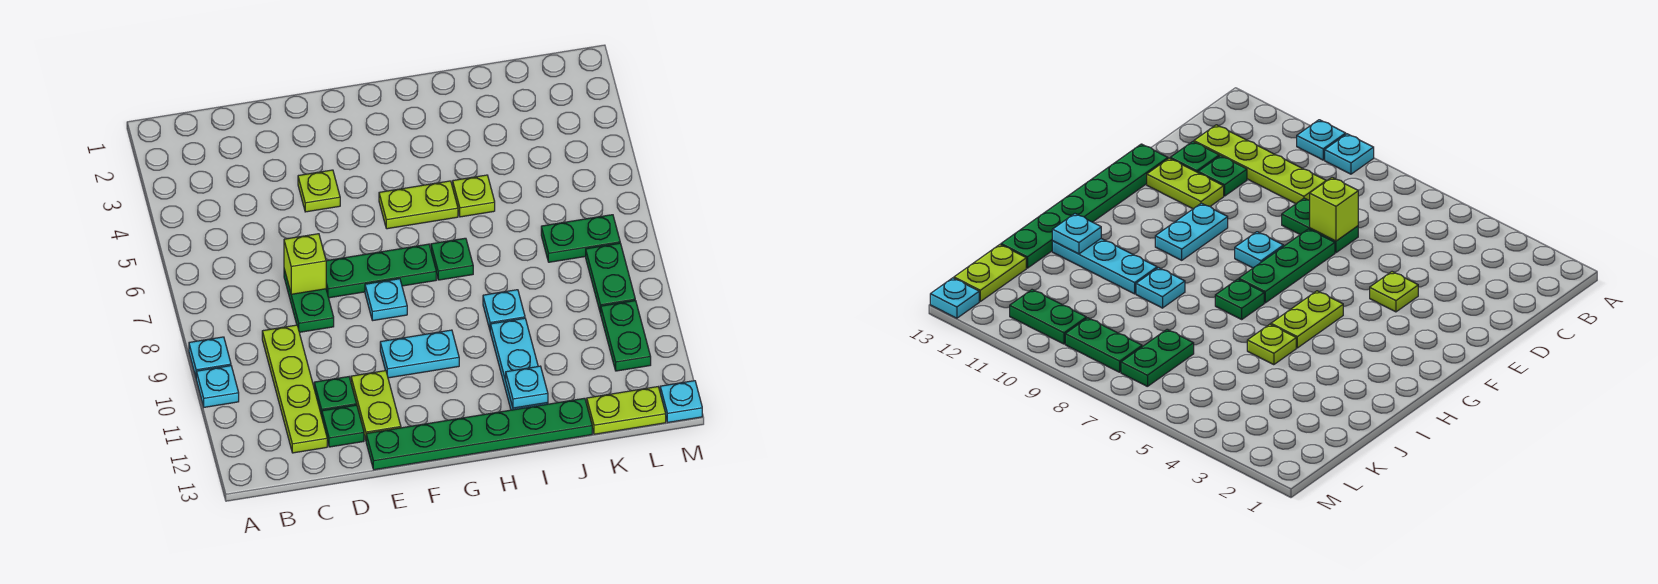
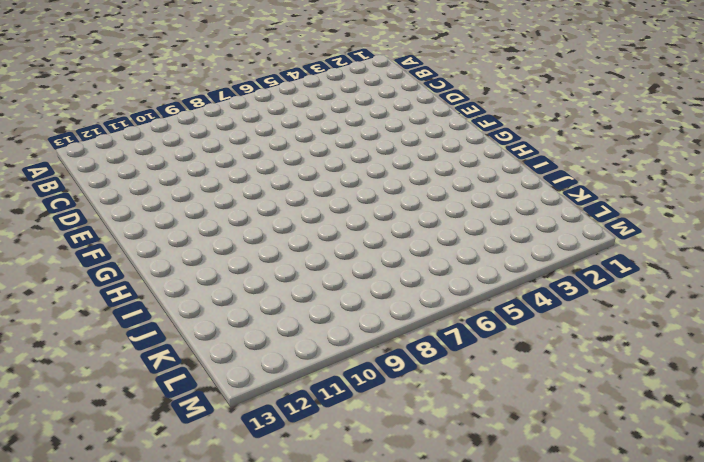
none -> cyan 1x1 plate [189,337,231,377]
none -> cyan 1x1 plate [196,366,239,407]
none -> lime 1x4 plate [262,325,327,453]

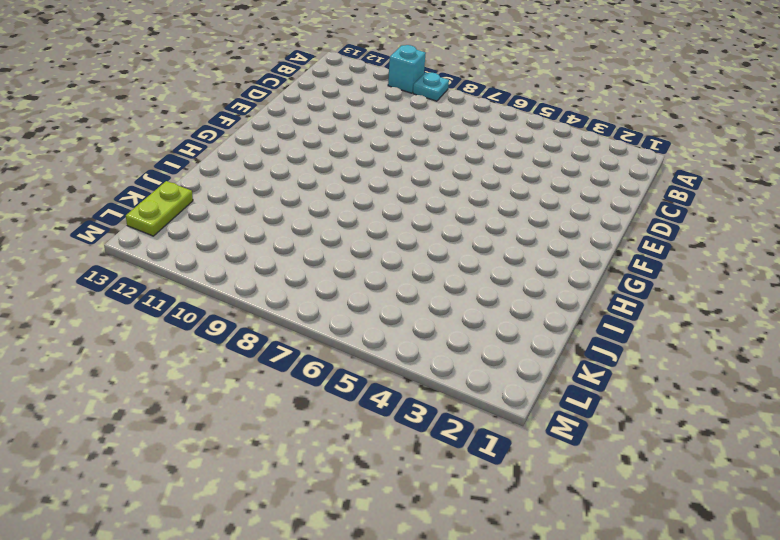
cyan 1x1 brick [388,45,426,93] -> cyan 1x1 plate [196,366,239,407]
none -> lime 1x4 plate [262,325,327,453]
none -> green 1x2 plate [284,269,334,332]
none -> green 1x1 plate [314,377,357,416]

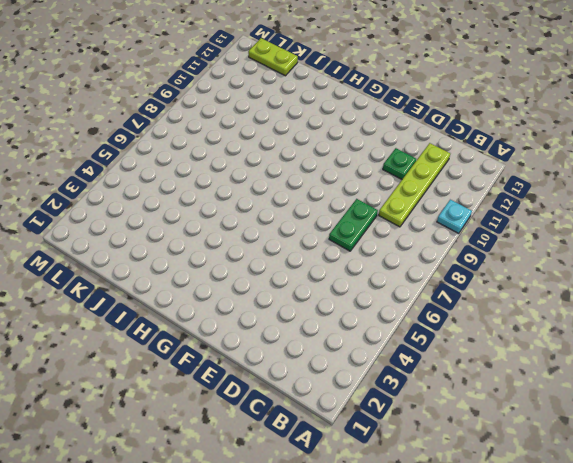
none -> cyan 1x1 plate [189,337,231,377]
none -> green 1x1 plate [322,405,364,447]
none -> lime 1x1 plate [298,170,340,212]

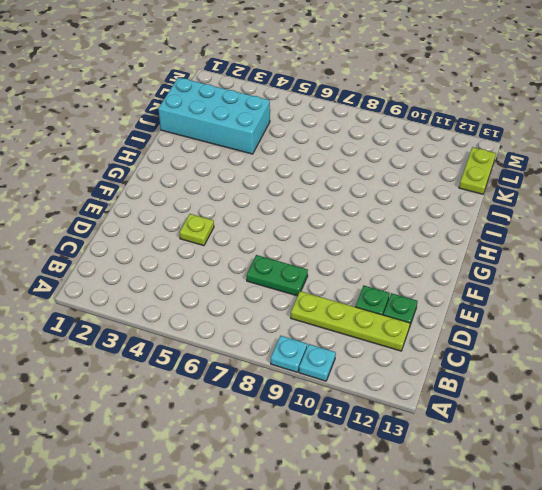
cyan 2x4 brick [158,77,270,154] -> none
none -> green 1x3 plate [326,244,436,298]
none -> lime 1x2 plate [351,371,401,440]
none -> green 1x6 plate [366,398,592,470]

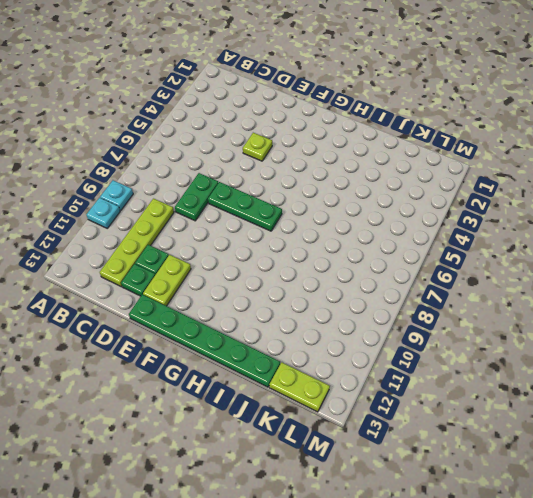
none -> cyan 1x1 plate [365,279,407,321]
none -> cyan 1x2 plate [380,330,459,378]
none -> lime 1x2 plate [379,181,458,229]

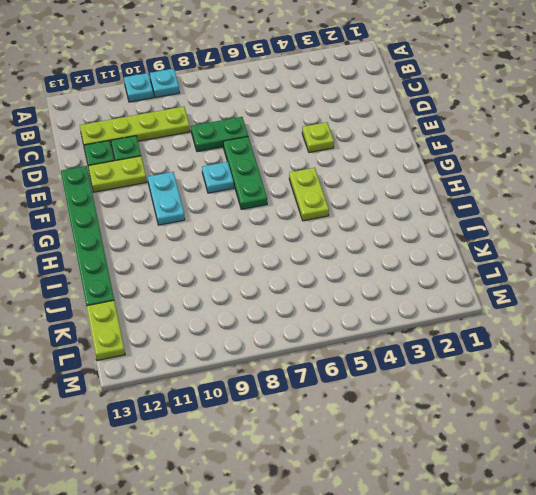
none -> green 1x1 plate [431,238,473,280]
none -> lime 1x1 plate [453,175,495,217]
none -> cyan 1x1 plate [483,290,525,329]

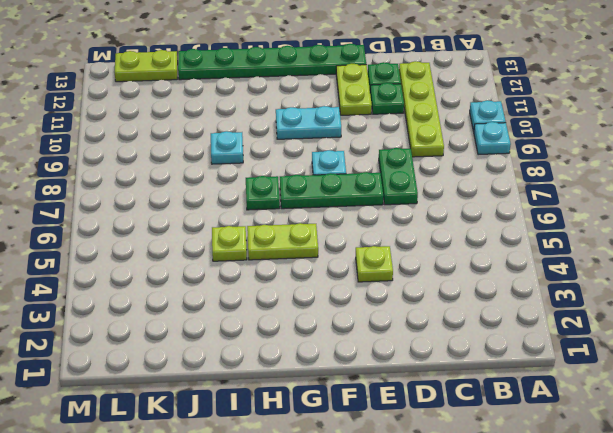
none -> cyan 1x3 plate [490,318,548,410]
none -> green 1x2 plate [541,215,620,262]
none -> green 1x2 plate [586,243,635,314]

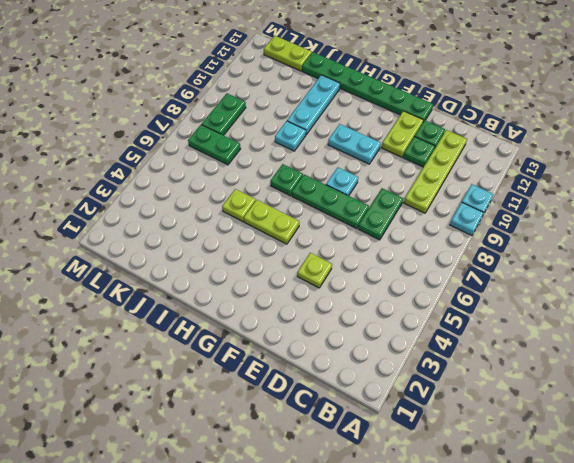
none -> green 1x2 plate [601,301,651,371]
none -> cyan 1x1 plate [660,381,702,422]
none -> lime 1x1 brick [284,234,326,294]

